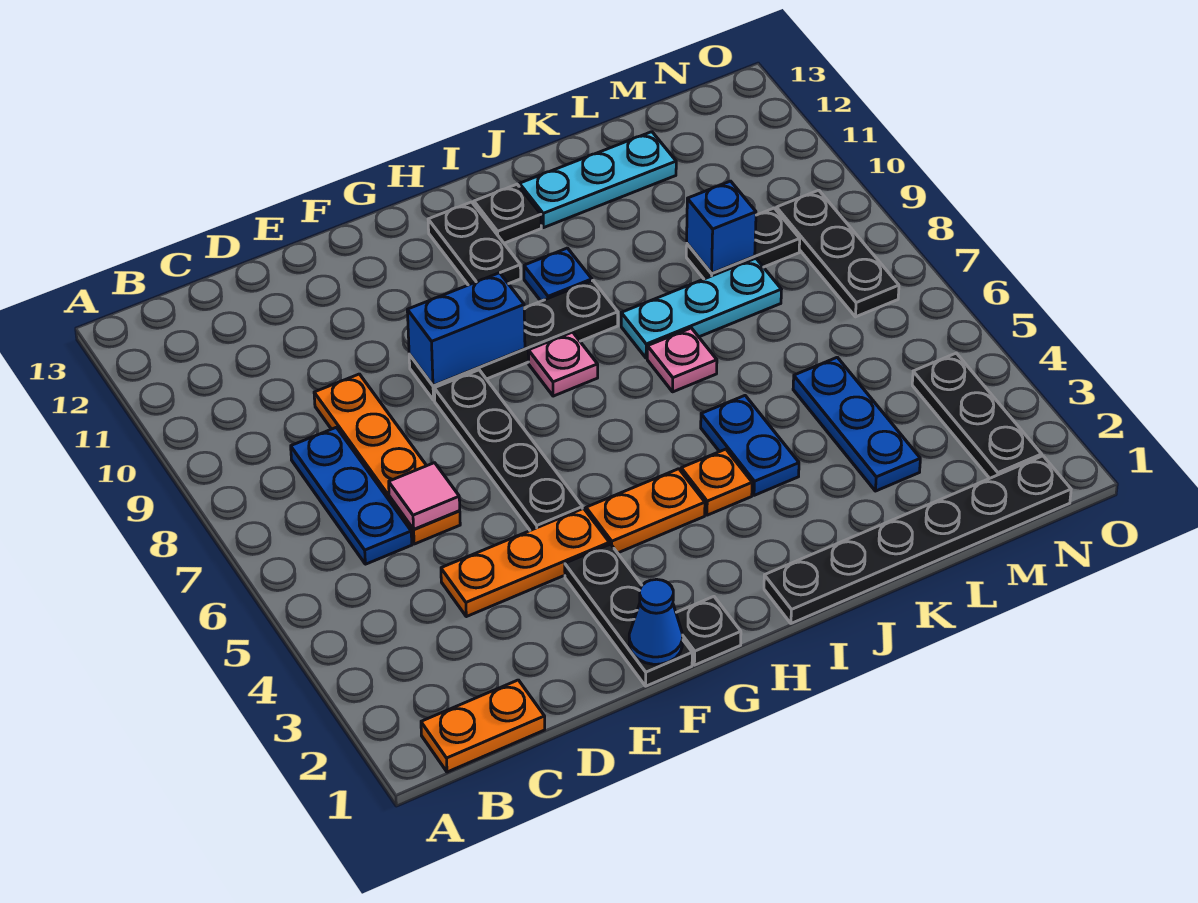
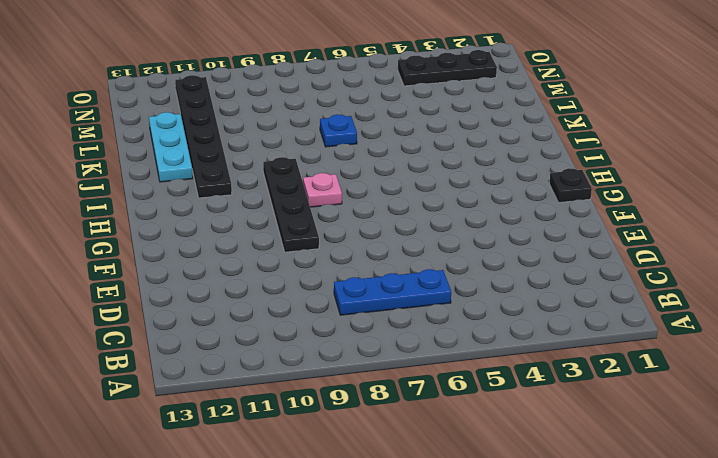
black 1x6 plate [175,75,232,198] -> black 1x6 plate moved to [764,456,1071,623]
blue 1x1 plate [320,115,357,147] -> blue 1x1 plate moved to [524,248,592,301]
none -> orange 1x2 plate [421,680,545,772]
none -> orange 1x3 plate [441,508,609,617]
none -> orange 1x4 plate [314,374,460,544]

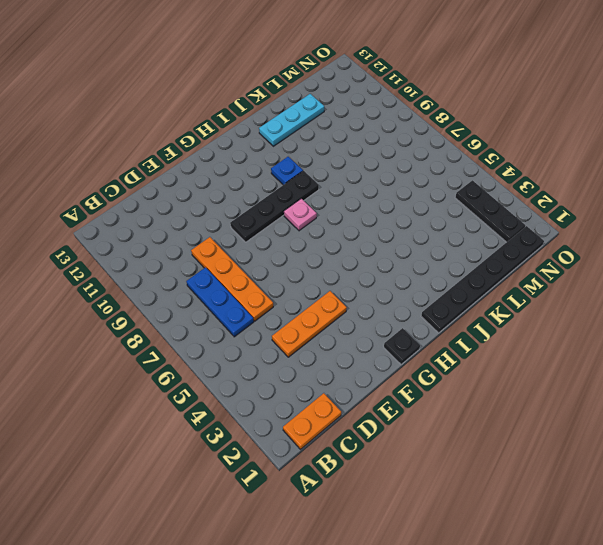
none -> black 1x3 plate [565,544,692,686]
none -> black 1x4 plate [434,370,582,530]
none -> orange 1x2 plate [586,469,705,553]

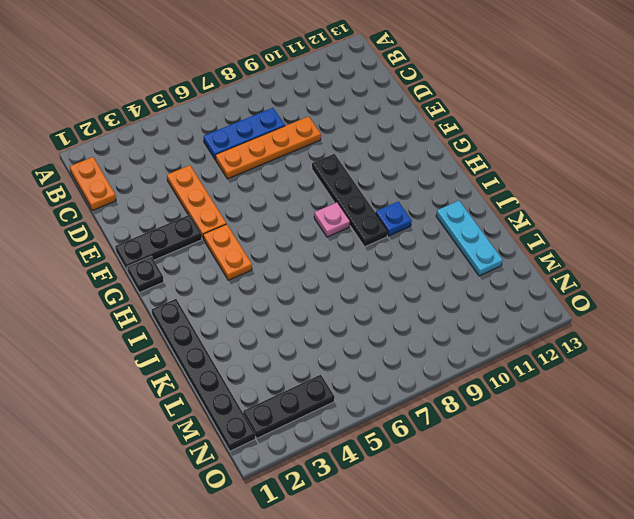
none -> black 1x4 plate [434,370,582,530]
none -> black 1x2 plate [428,202,521,285]
none -> orange 1x1 plate [681,449,752,515]

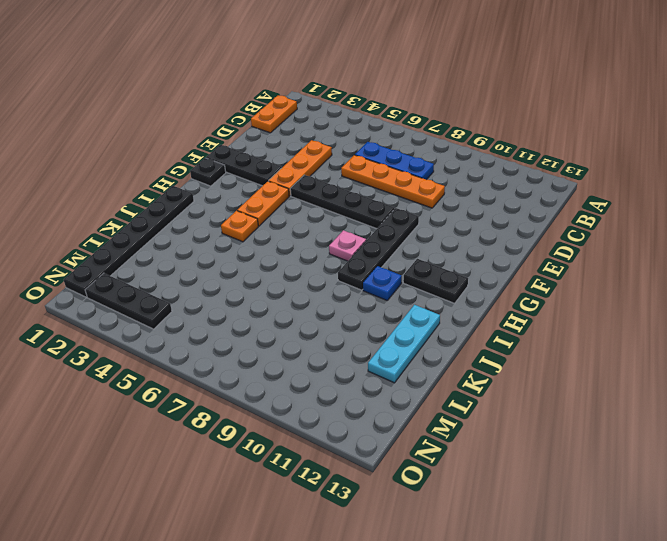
none -> black 1x1 plate [474,184,541,243]
none -> blue 1x2 plate [701,396,799,495]
none -> pink 1x1 plate [647,328,717,392]

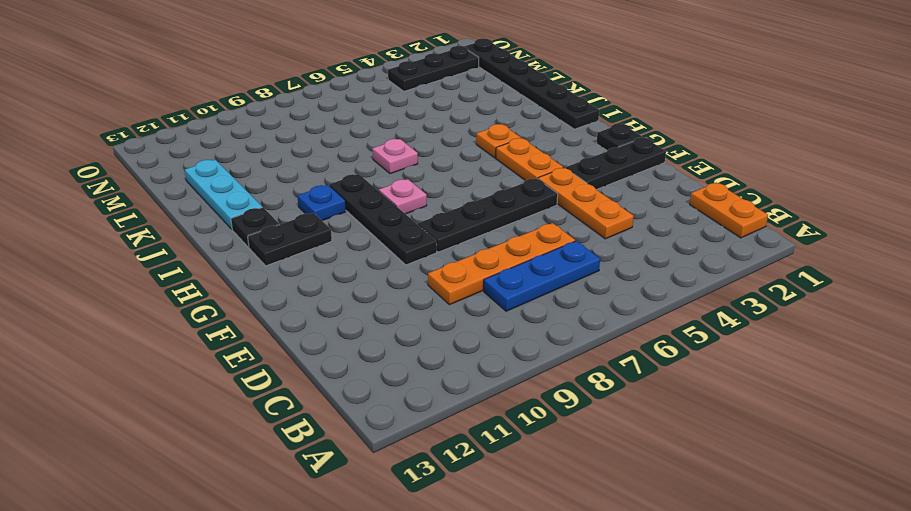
none -> blue 1x2 plate [701,396,799,495]
none -> cyan 1x3 plate [621,258,781,358]
none -> blue 1x3 plate [793,357,920,491]

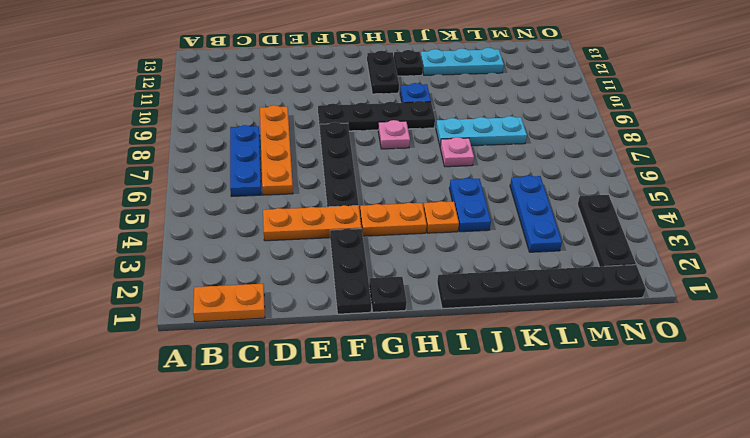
none -> black 1x2 plate [686,208,800,279]
none -> black 1x3 plate [776,190,899,317]
none -> pink 1x1 tile [389,463,460,529]

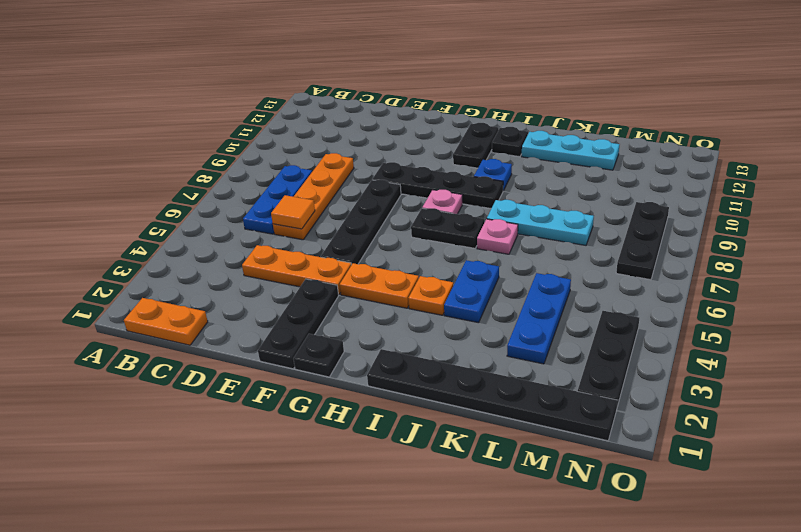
orange 1x1 tile [271,195,315,229] -> pink 1x1 tile [389,463,460,529]
black 1x2 plate [411,208,485,248] -> black 1x2 plate moved to [686,208,800,279]
none -> blue 1x1 cone [629,579,683,664]
none -> blue 1x2 brick [407,273,525,386]
none -> blue 1x1 brick [687,181,756,273]

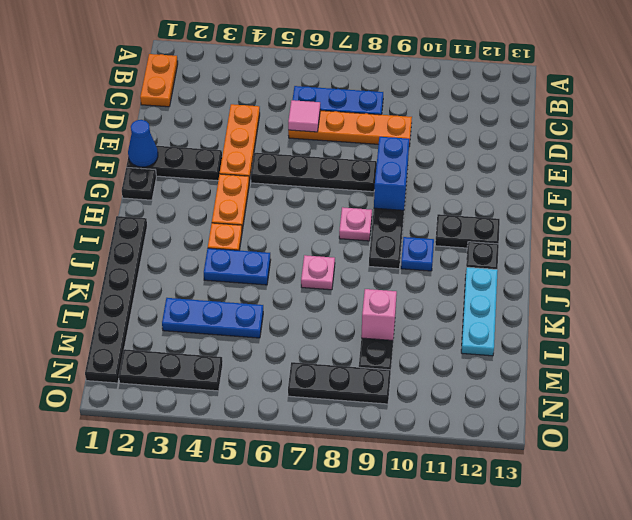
pink 1x1 brick [361,289,397,340] -> blue 1x1 brick [687,181,756,273]
none -> cyan 1x3 plate [621,258,781,358]

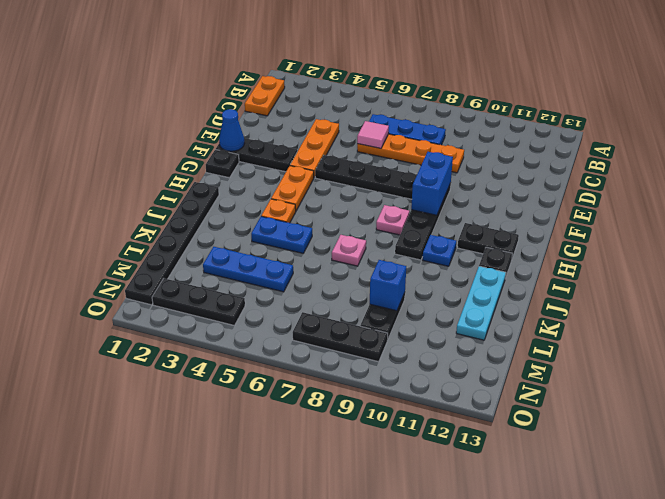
none -> cyan 1x3 plate [621,258,781,358]

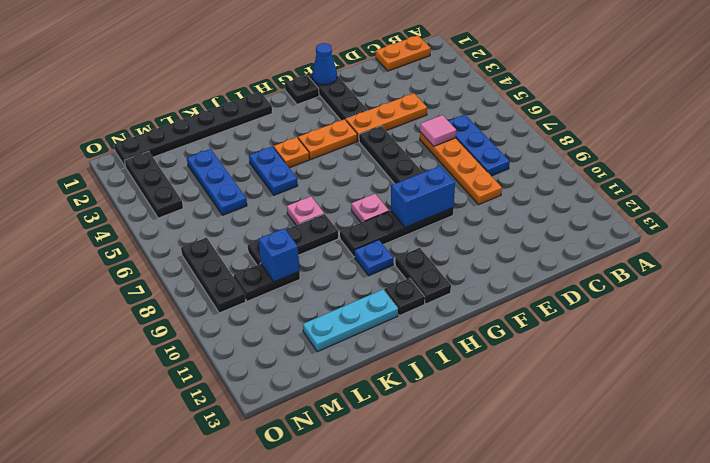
black 1x3 plate [248,214,338,265] -> cyan 1x3 plate [621,258,781,358]

